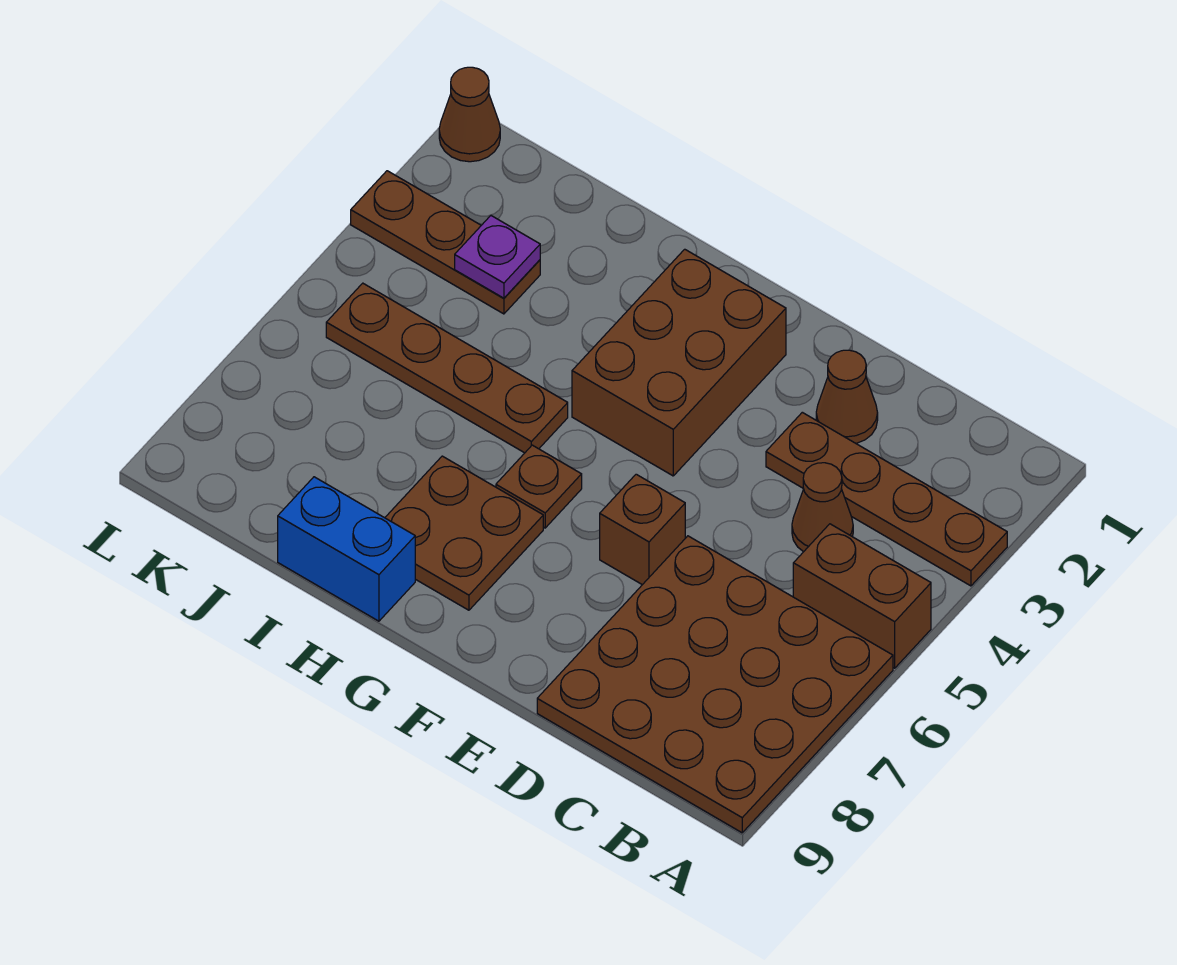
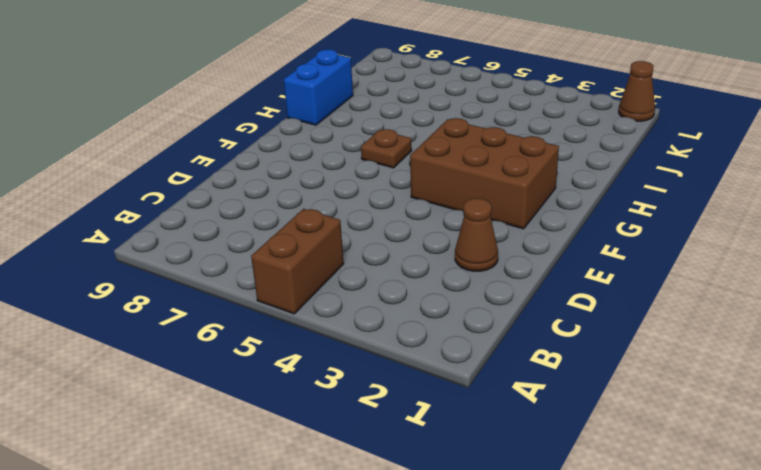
none -> brown 1x4 plate [766,412,1007,586]
none -> brown 4x4 plate [537,536,893,833]
none -> brown 1x1 cone [792,463,853,552]

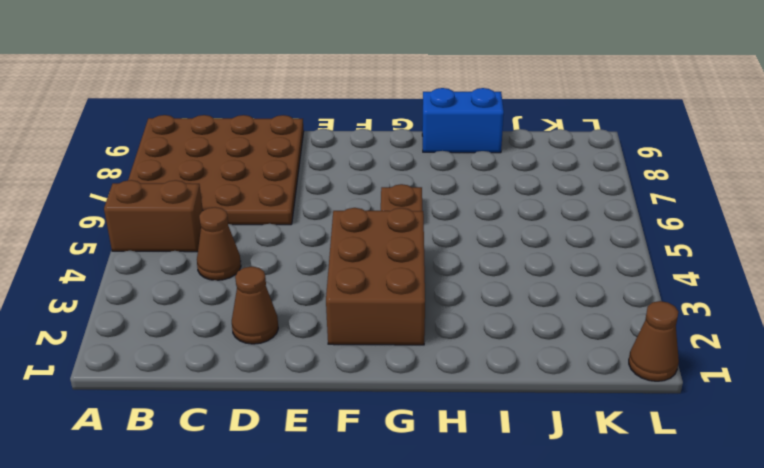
none -> brown 1x4 plate [766,412,1007,586]
none -> brown 1x1 brick [600,474,685,585]
none -> brown 2x2 plate [385,456,543,610]

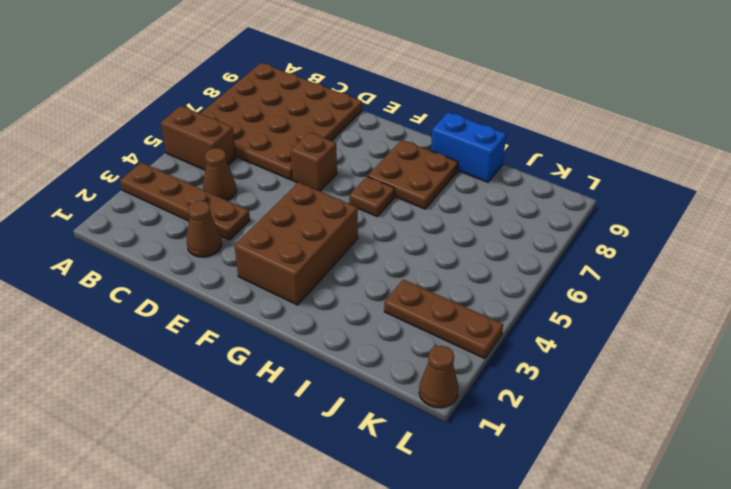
none -> brown 1x4 plate [326,283,568,453]
none -> purple 1x1 plate [455,216,540,298]

